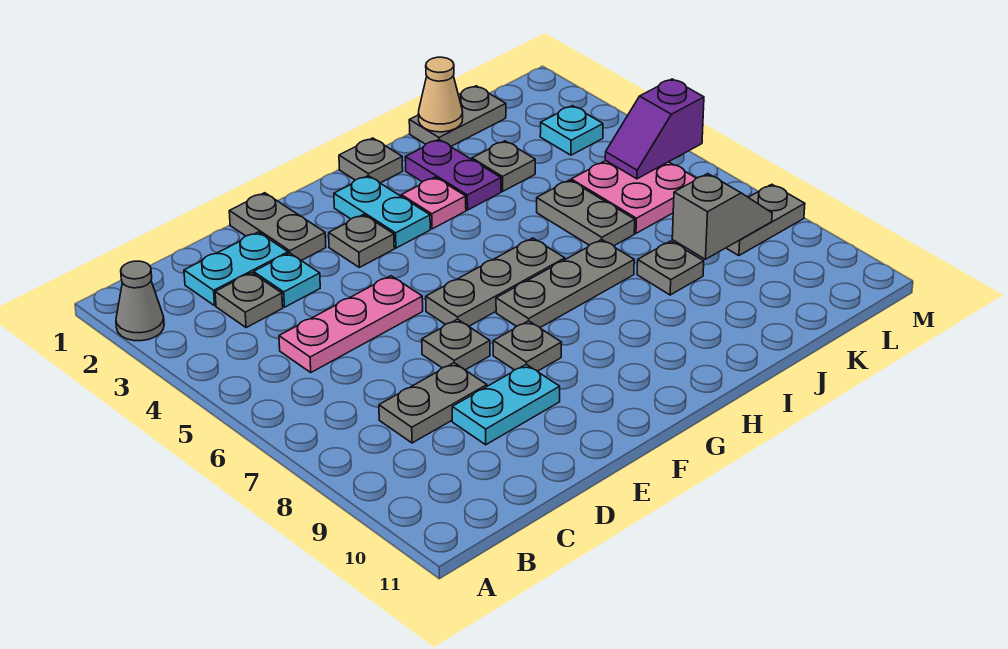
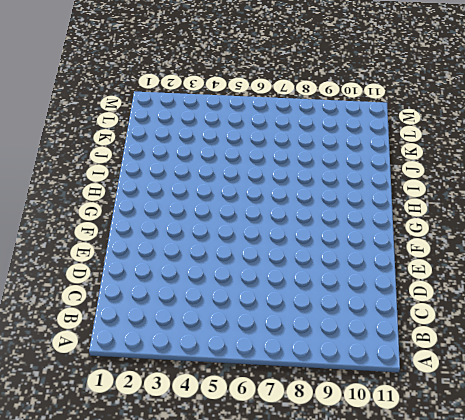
none -> grey 1x1 cone [116,261,164,341]
none -> cyan 1x2 plate [184,232,288,306]
none -> grey 1x1 plate [215,273,283,328]

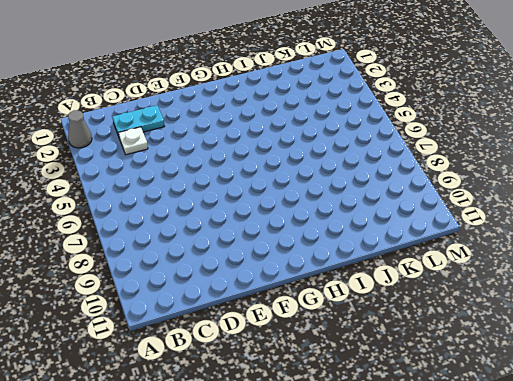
white 1x1 plate [118,127,148,155] -> grey 1x1 plate [215,273,283,328]
none -> pink 1x3 plate [279,276,423,372]
none -> grey 1x2 plate [379,363,487,443]
none -> cyan 1x1 plate [254,253,320,307]

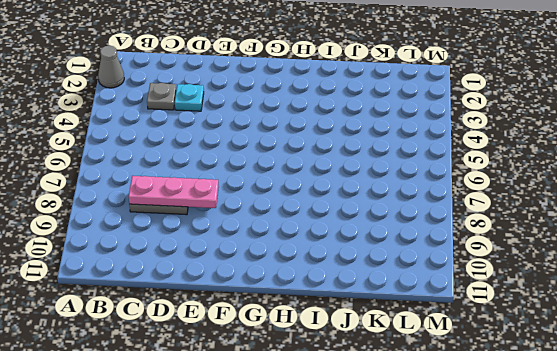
pink 1x3 plate [129,176,219,208] -> pink 1x3 plate moved to [279,276,423,372]
none -> cyan 1x2 plate [184,232,288,306]
none -> cyan 1x2 plate [452,364,560,445]
none -> grey 1x2 plate [229,193,326,261]

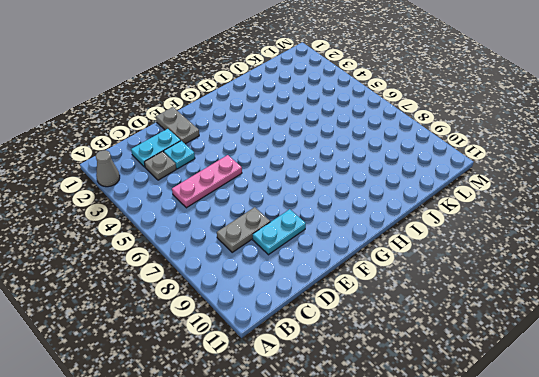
none -> grey 1x1 plate [422,319,490,370]
none -> grey 1x1 plate [329,215,394,267]
none -> grey 1x3 plate [426,238,565,326]

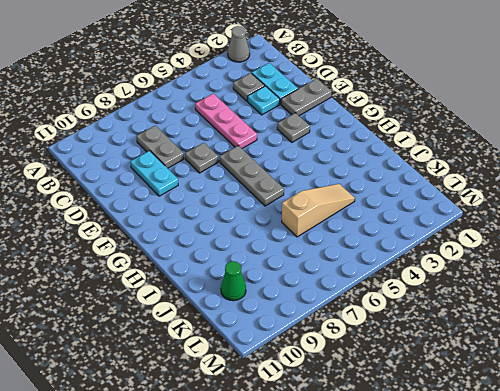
tan 1x3 slope [282,184,355,237] -> grey 1x2 plate [537,180,635,246]
green 1x1 cone [221,261,246,301] -> none
none -> grey 1x1 plate [493,321,562,371]
none -> cyan 1x2 plate [334,176,430,248]
none -> grey 1x3 plate [496,240,634,327]

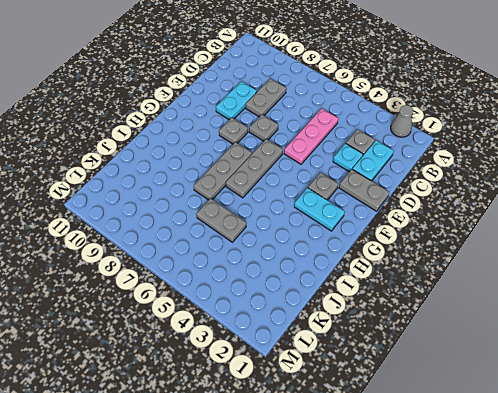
none -> grey 1x1 plate [339,138,403,183]
none -> pink 1x1 plate [401,177,466,229]
none -> purple 1x2 plate [405,140,501,210]

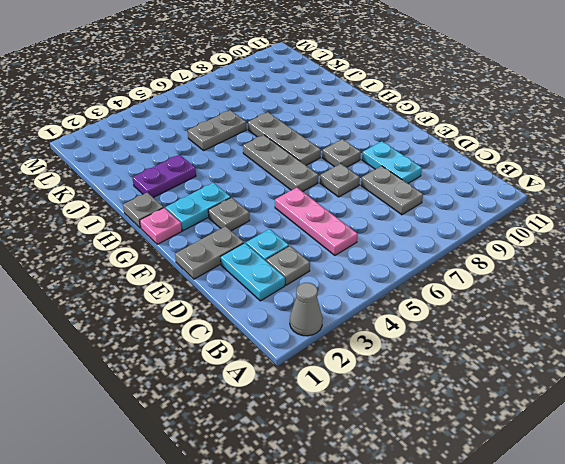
pink 1x1 plate [140,208,182,244] -> pink 1x1 plate moved to [401,177,466,229]
none -> grey 1x2 plate [409,86,506,147]
none -> grey 1x1 plate [472,141,535,192]
none -> grey 1x1 plate [637,241,704,295]

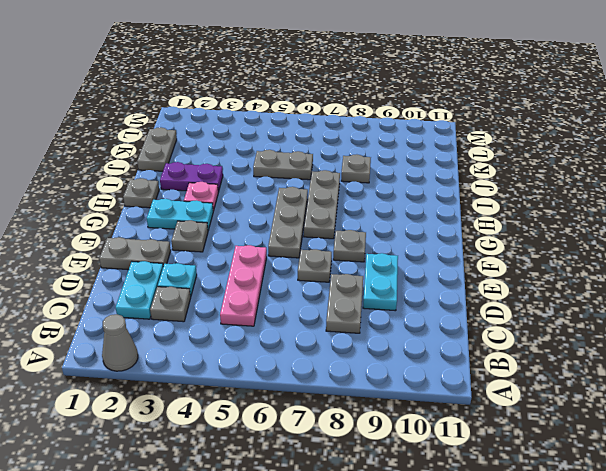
none -> grey 1x1 plate [472,141,535,192]
none -> pink 2x2 plate [571,161,696,233]
none -> cyan 1x1 plate [540,106,603,155]

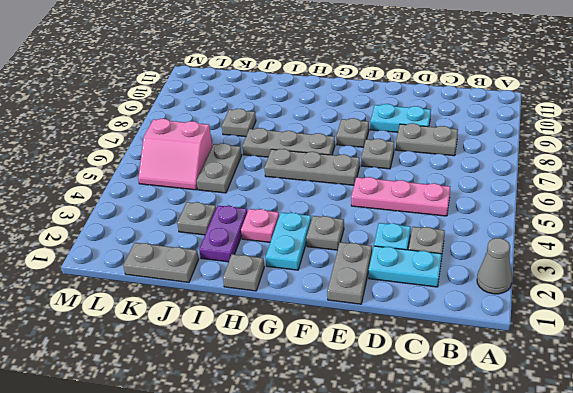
pink 2x2 slope [138,119,212,190] -> pink 2x2 plate [571,161,696,233]
none -> cyan 1x1 plate [540,106,603,155]
none -> grey 1x2 plate [727,184,805,256]
none -> tan 1x1 cone [418,57,463,132]

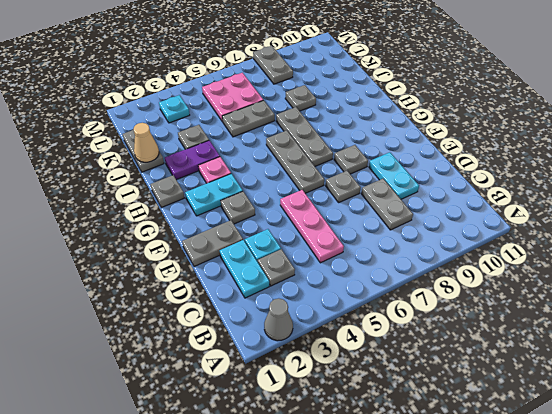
none -> grey 1x2 slope [672,174,772,259]
none -> purple 1x2 slope [605,79,704,179]

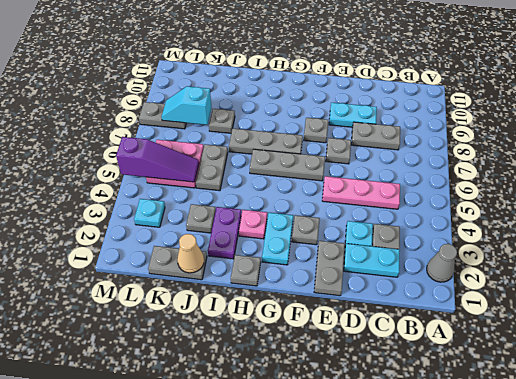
purple 1x3 slope [116,137,199,182] -> purple 1x2 slope [605,79,704,179]
cyan 1x2 slope [161,86,211,125] -> grey 1x2 slope [672,174,772,259]

